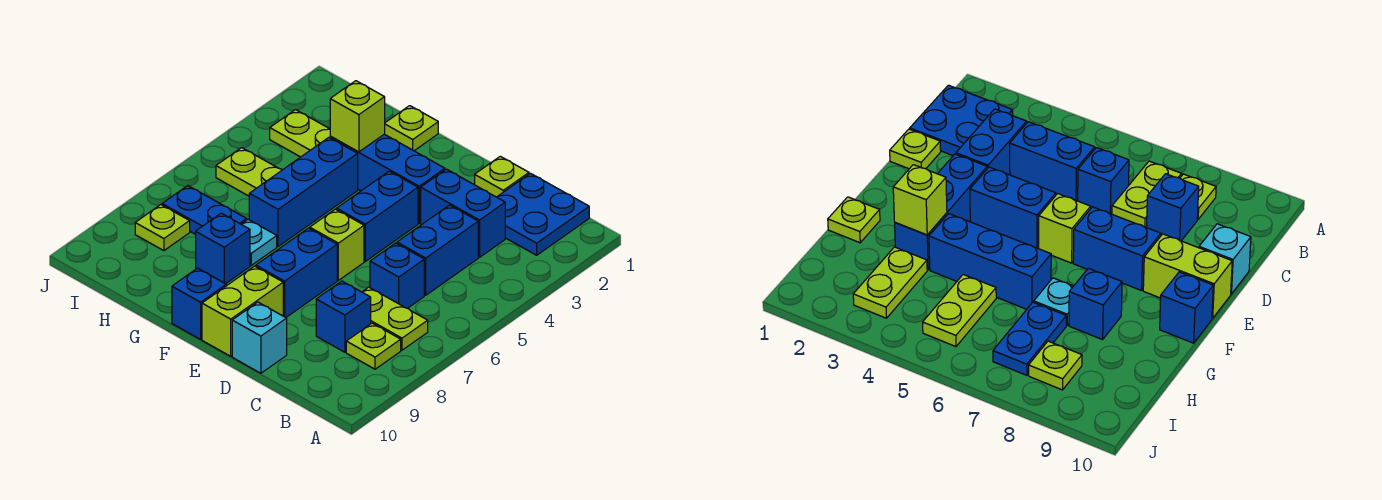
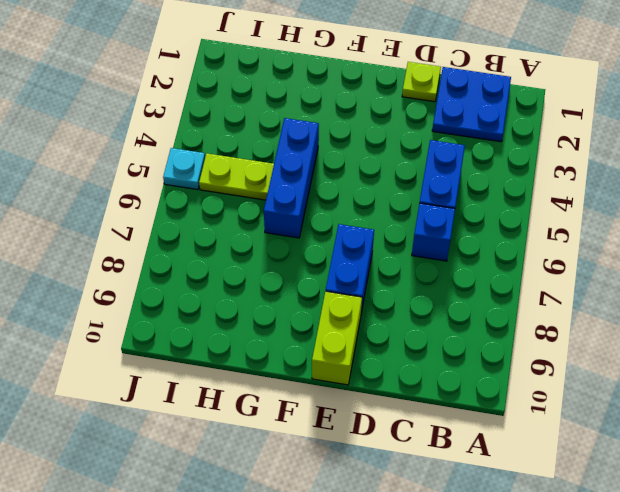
cyan 1x1 plate [163,148,205,190] -> cyan 1x1 plate moved to [242,220,277,265]
none -> lime 1x2 plate [362,287,428,350]
none -> lime 1x1 plate [346,323,401,369]
none -> blue 1x2 brick [421,169,505,257]

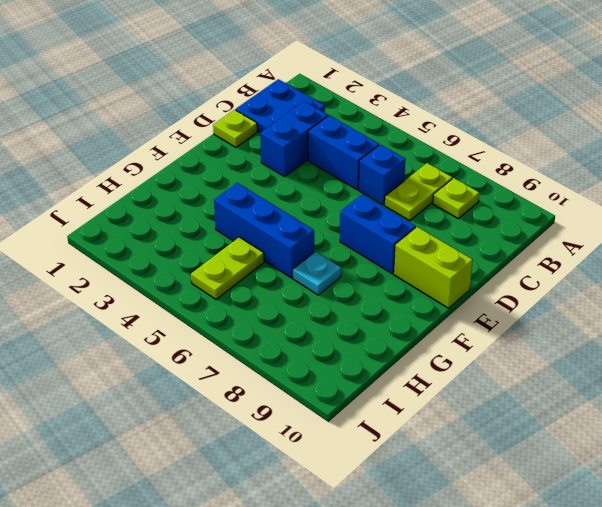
none -> blue 1x1 brick [316,281,371,352]
none -> cyan 1x1 brick [232,302,287,373]
none -> blue 1x3 brick [330,134,445,223]

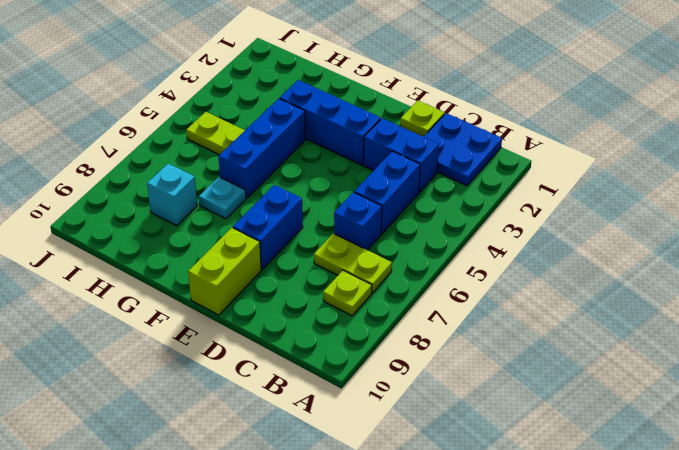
cyan 1x1 brick [147,164,197,225] -> cyan 1x1 brick moved to [232,302,287,373]
none -> blue 1x1 brick [316,281,371,352]
none -> blue 1x2 brick [337,171,418,261]
none -> lime 1x1 brick [310,209,364,280]

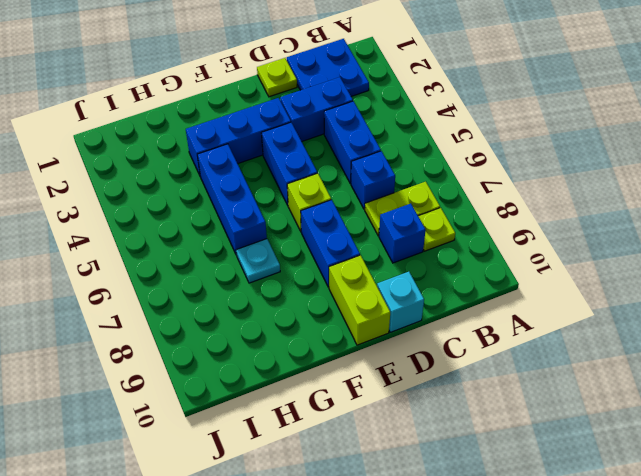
none -> blue 1x1 brick [172,268,226,339]
none -> lime 1x1 plate [385,106,438,151]
none -> blue 1x1 brick [196,213,250,284]

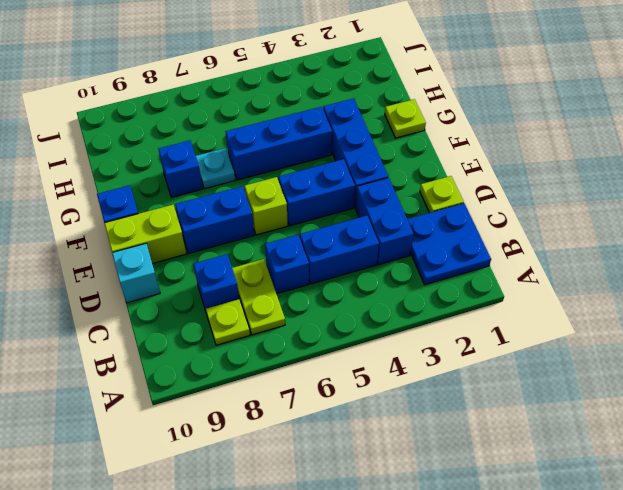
none -> lime 1x2 plate [270,110,330,157]
none -> lime 1x2 plate [216,148,282,196]
none -> blue 1x2 plate [162,186,247,234]

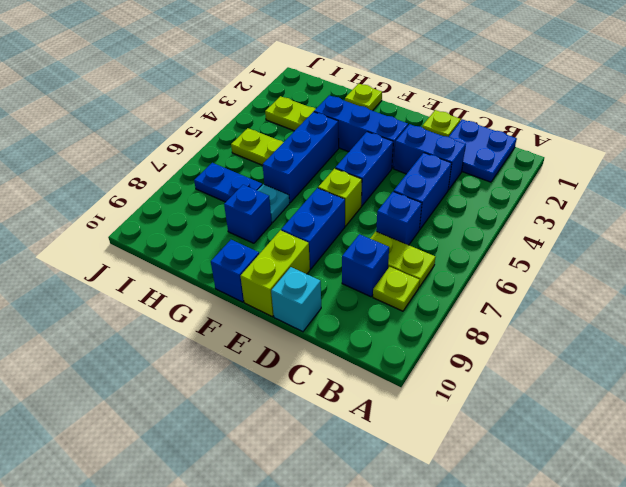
none -> lime 1x1 plate [135,205,190,251]
none -> lime 1x1 brick [330,81,385,152]

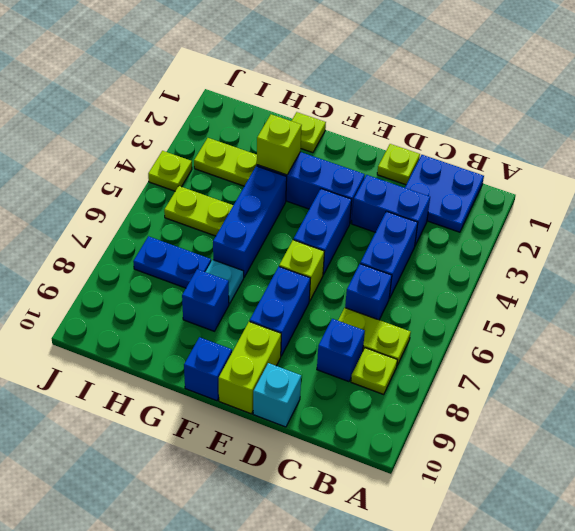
lime 1x1 plate [148,151,192,191] -> lime 1x1 plate moved to [135,205,190,251]

